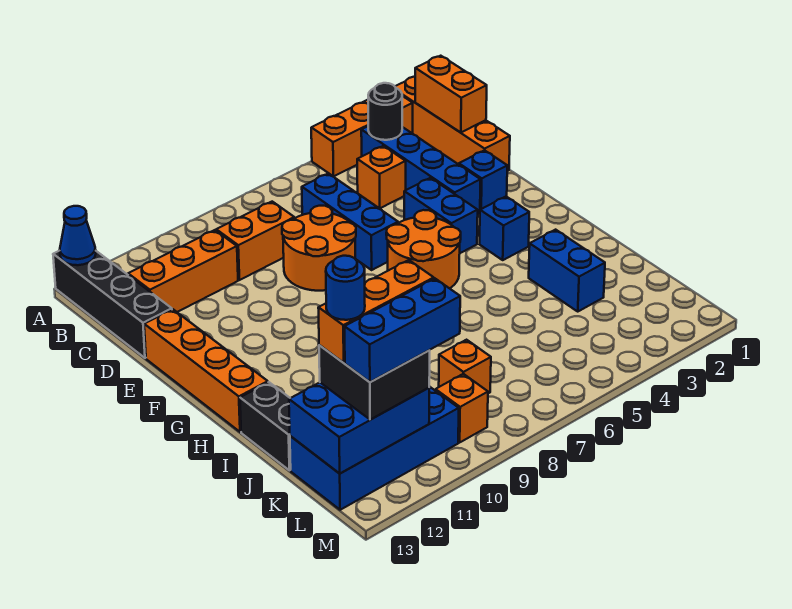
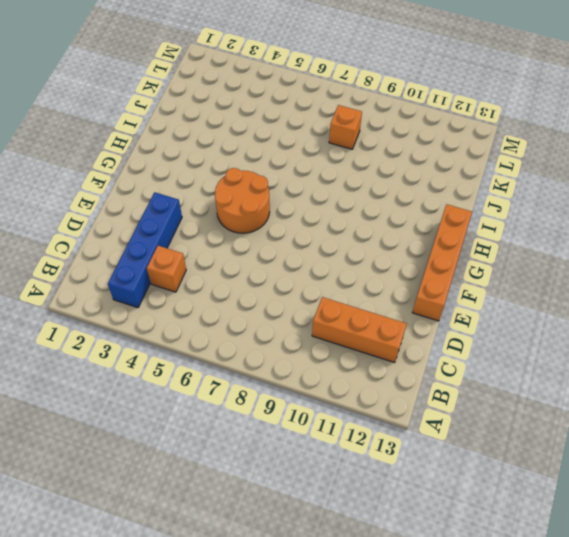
none -> orange 1x4 brick [395,77,510,171]
none -> orange 1x3 brick [311,96,413,177]
none -> black 1x4 brick [53,251,172,358]

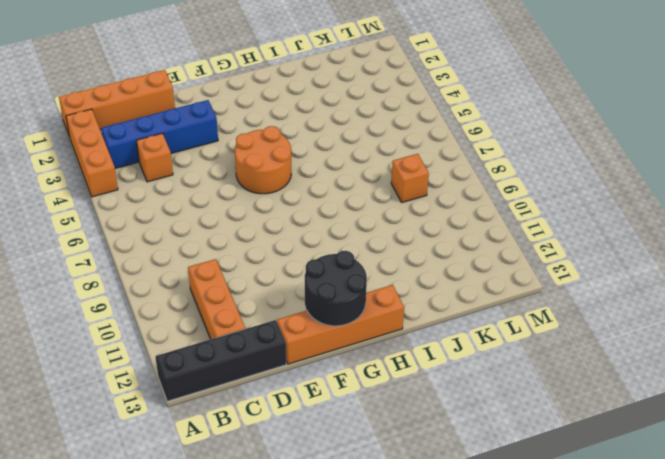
black 2x2 round brick [305,251,367,326] -> none
none -> blue 1x3 brick [302,173,398,270]
none -> orange 1x2 brick [216,202,294,280]
none -> orange 2x2 round brick [282,206,356,291]

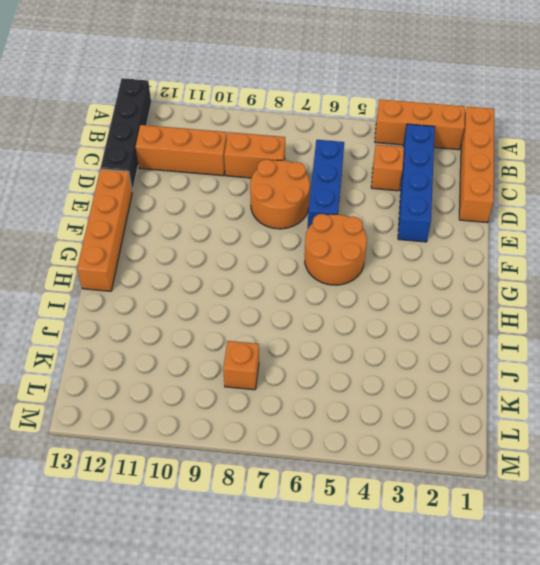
none -> blue 1x1 brick [459,150,507,210]
none -> blue 1x2 brick [404,178,478,253]
none -> blue 1x1 brick [480,196,529,260]

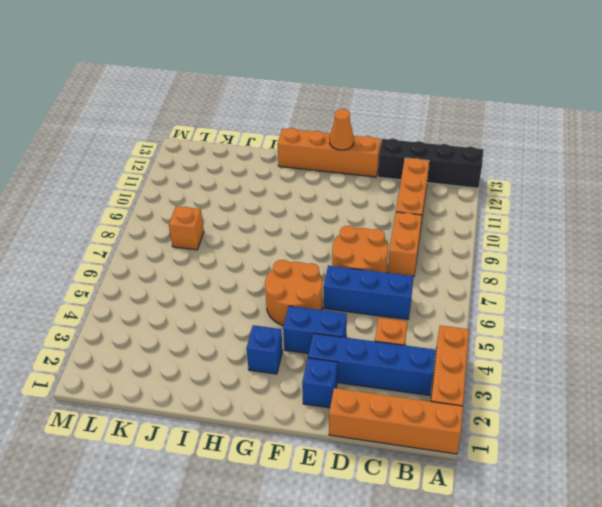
orange 1x1 cone [330,109,354,150] -> none
none -> blue 1x2 brick [529,230,605,311]
none -> black 1x2 brick [240,382,291,470]
none -> blue 2x4 brick [290,386,459,510]

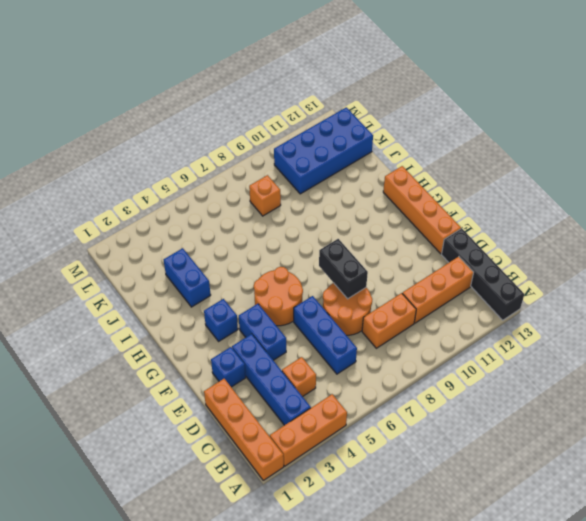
black 1x2 brick [319,239,368,299] -> black 1x2 brick moved to [240,382,291,470]
none -> orange 1x1 brick [435,374,488,442]
none -> blue 1x1 cone [60,206,96,265]
none -> orange 1x2 brick [415,56,487,133]

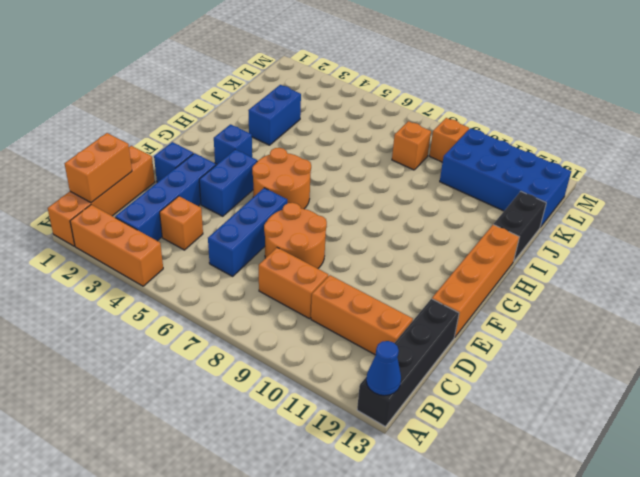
none -> black 1x1 round brick [368,83,402,140]
none -> blue 2x3 brick [289,383,429,474]
none -> black 2x2 brick [319,345,430,420]

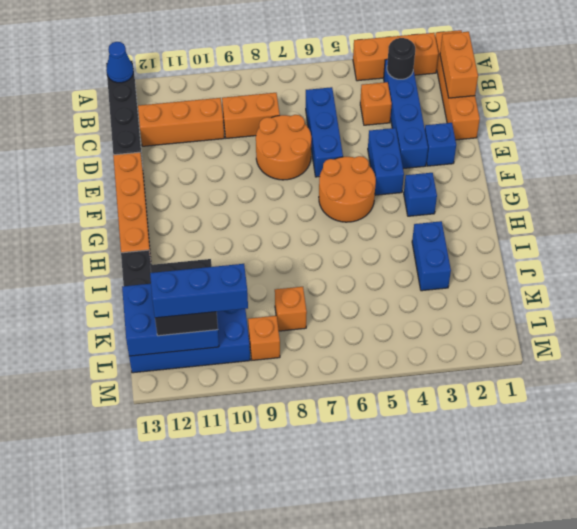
none -> orange 1x3 brick [318,260,434,363]
none -> blue 1x1 round brick [326,256,365,320]

